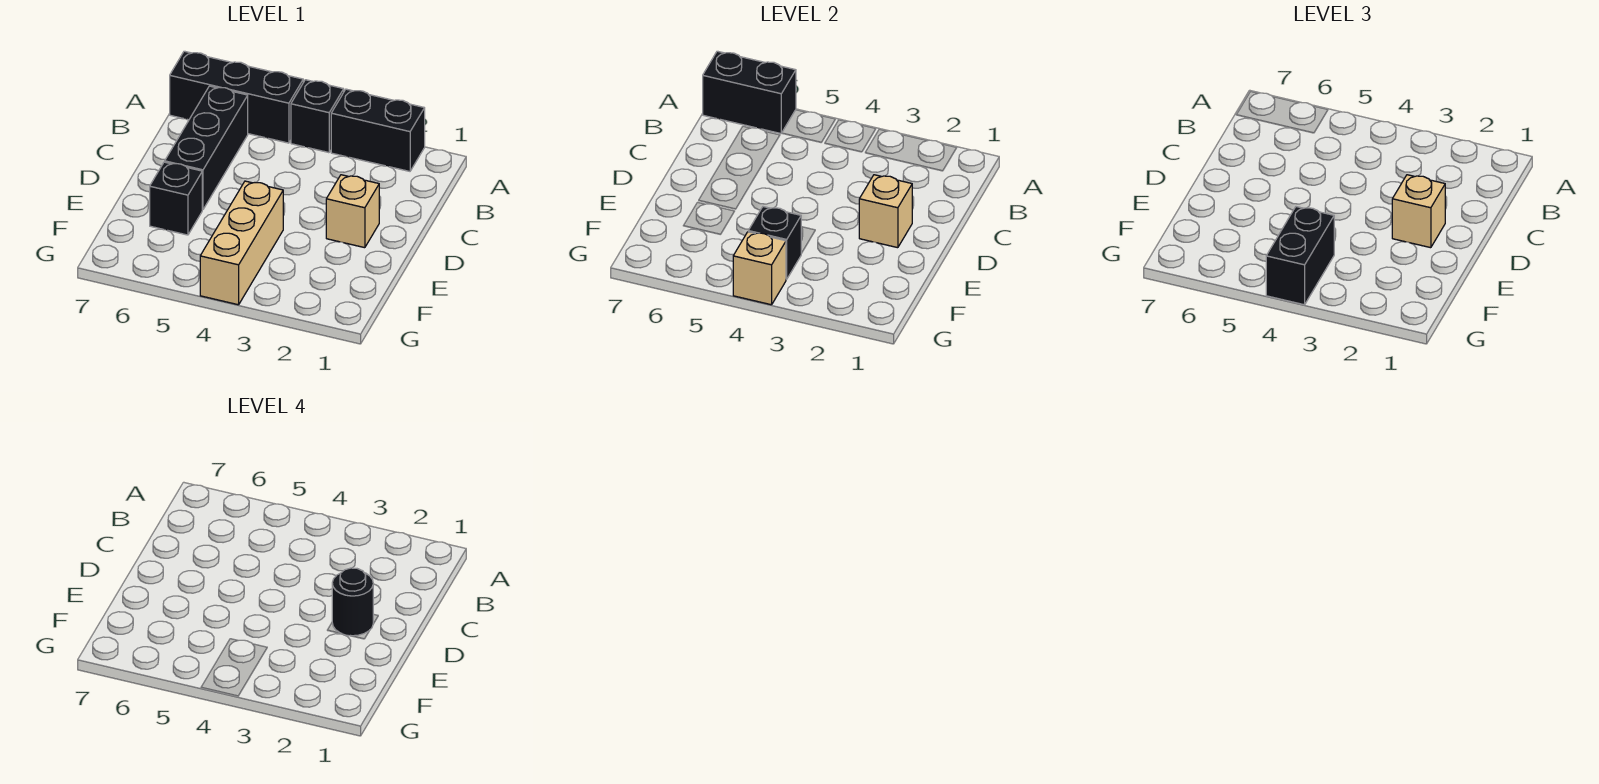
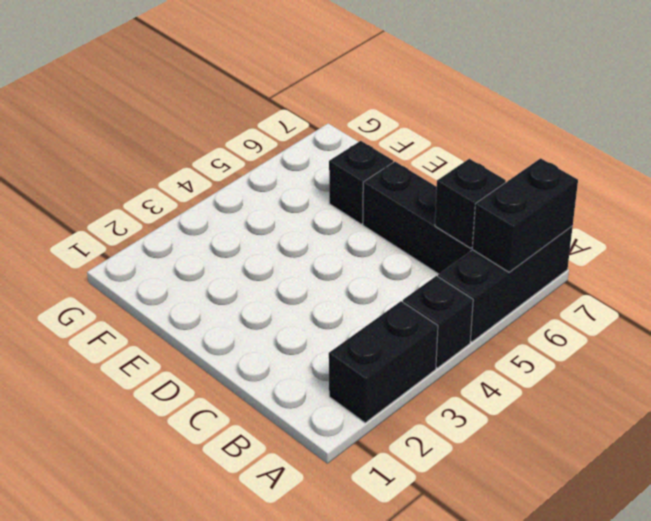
black 1x1 brick [435,159,506,248] -> black 1x1 brick moved to [748,207,801,279]
none -> tan 1x1 brick [326,175,379,248]
none -> tan 1x3 brick [200,181,283,305]
none -> tan 1x1 brick [859,175,912,248]

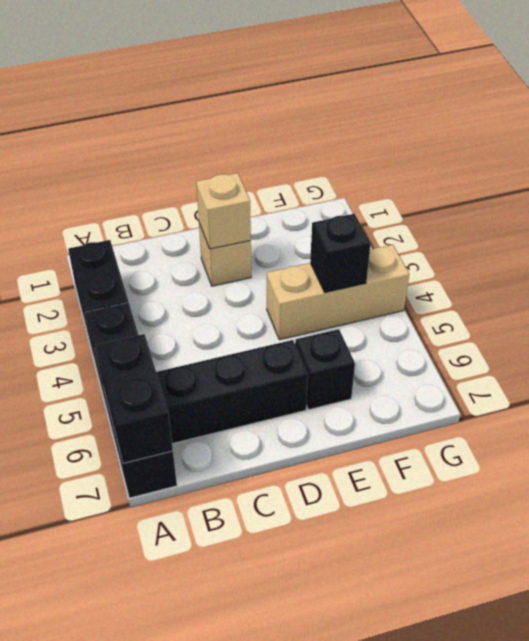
none -> tan 1x1 brick [733,232,786,305]
none -> tan 1x1 brick [1392,175,1445,248]
none -> black 1x2 brick [1266,207,1334,305]

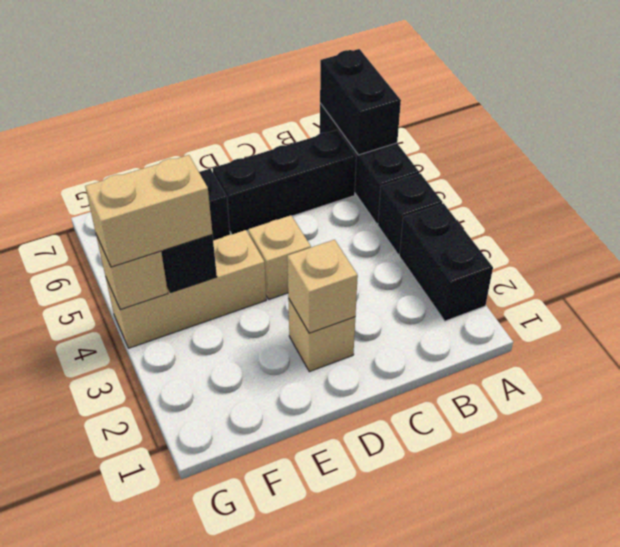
tan 1x1 brick [248,215,311,299] -> tan 1x1 brick moved to [1392,175,1445,248]
tan 1x2 brick [85,155,212,267] -> black 1x2 brick [1266,207,1334,305]
none -> black 1x1 round brick [332,568,374,636]

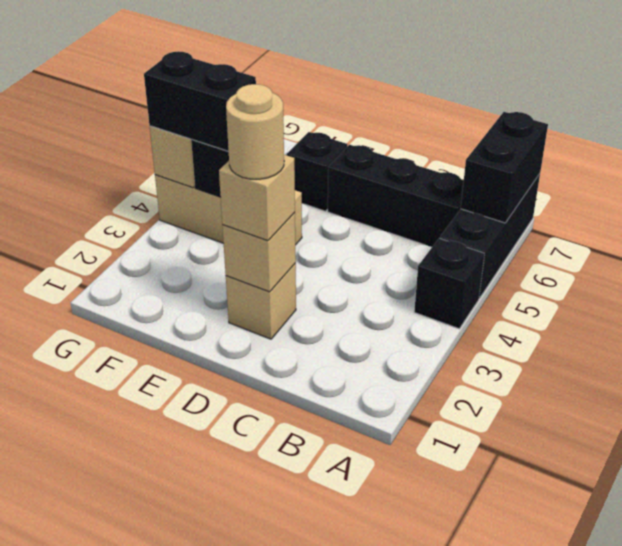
tan 1x1 round brick [226,84,284,179] -> black 1x1 round brick [332,568,374,636]
none -> black 1x2 brick [331,89,425,171]

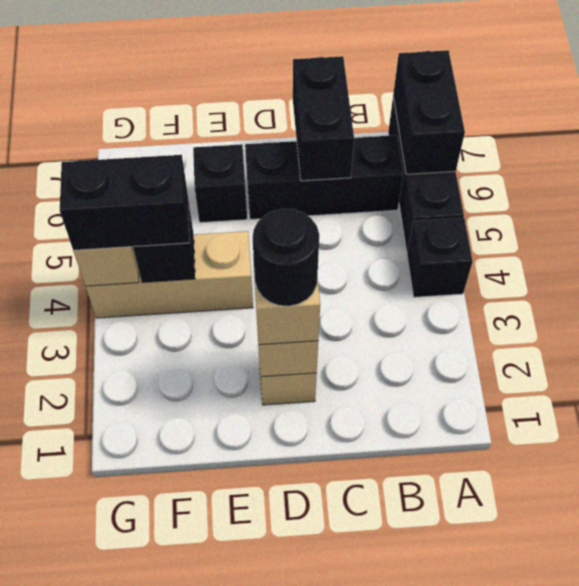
black 1x2 brick [293,56,354,181] -> black 1x2 brick moved to [331,89,425,171]

